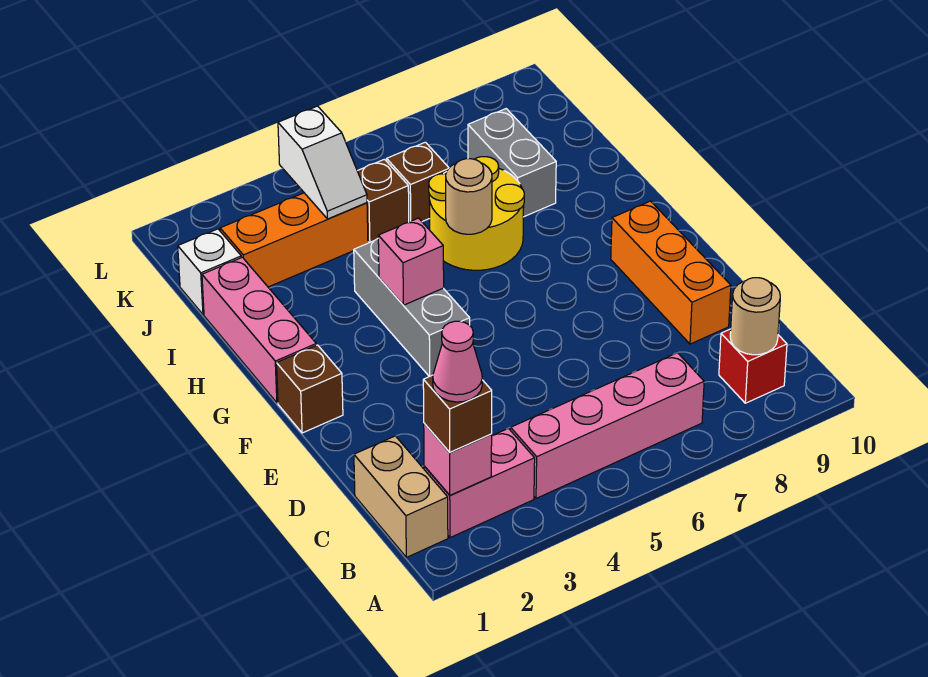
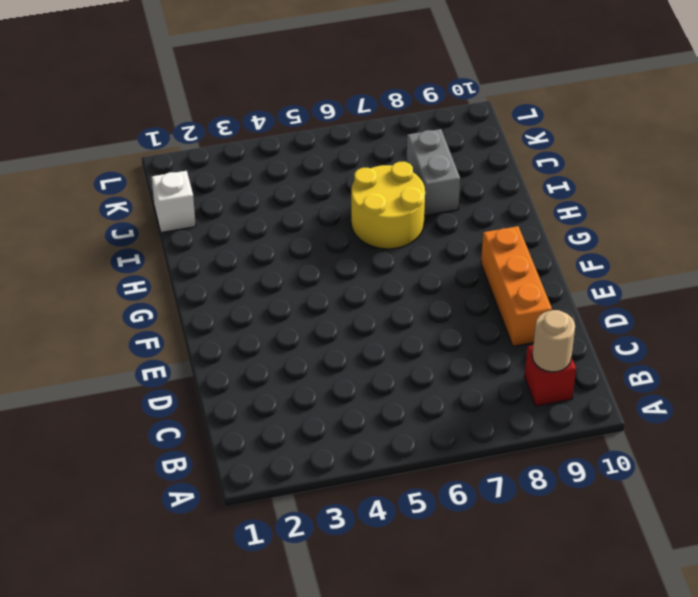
none -> tan 1x2 brick [354,436,448,557]
none -> pink 1x2 brick [424,428,535,538]
none -> pink 1x4 brick [511,353,704,498]

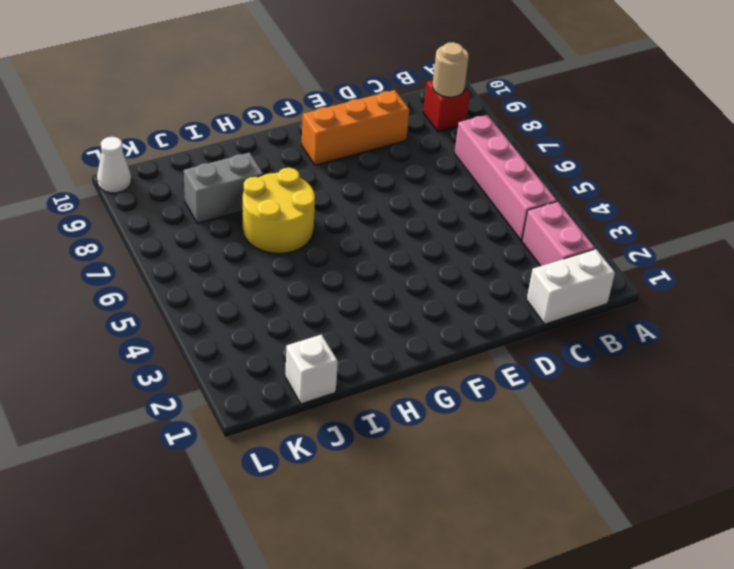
white 1x2 brick [527,249,615,324] -> tan 1x2 brick [354,436,448,557]
white 1x1 cone [97,137,131,193] -> none
none -> brown 1x1 brick [277,345,343,433]
none -> grey 1x3 brick [354,239,470,376]
none -> pink 1x3 brick [202,257,316,403]

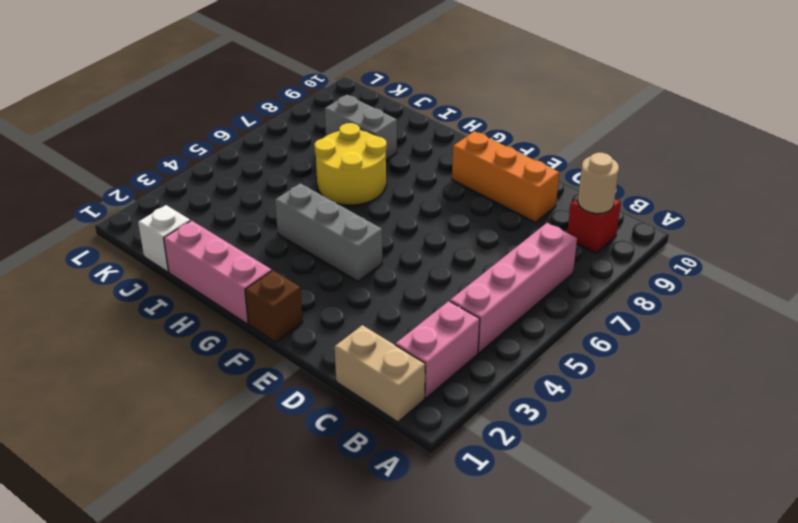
none -> orange 1x3 brick [220,193,368,287]
none -> brown 1x1 brick [358,159,409,243]
none -> brown 1x1 brick [387,142,449,222]

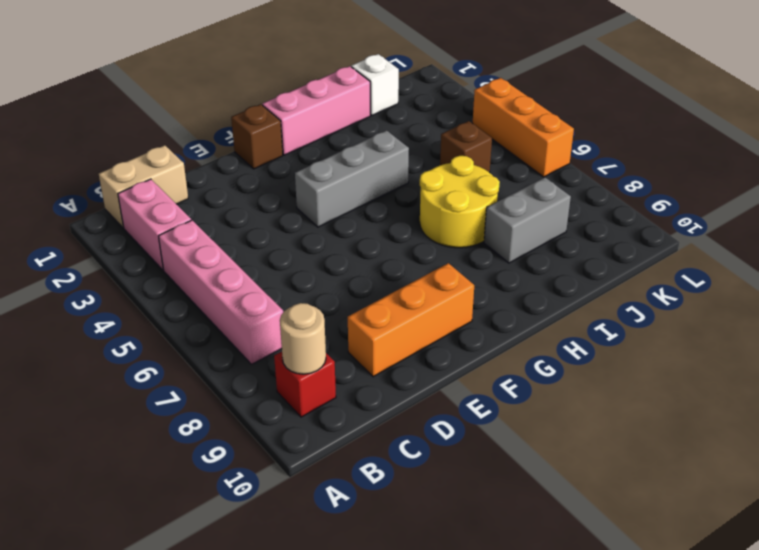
orange 1x3 brick [473,78,574,177] -> orange 1x3 brick moved to [220,193,368,287]
none -> brown 1x1 brick [387,142,449,222]
none -> pink 1x1 brick [424,423,492,495]
none -> pink 1x1 brick [378,218,444,305]

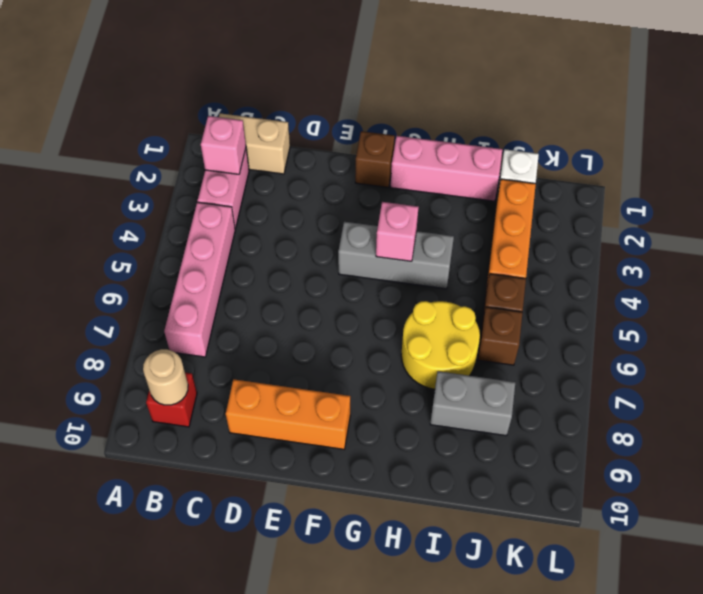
none -> tan 1x1 round brick [446,159,492,234]
none -> white 1x2 slope [278,106,367,219]
none -> brown 1x1 brick [423,375,492,452]

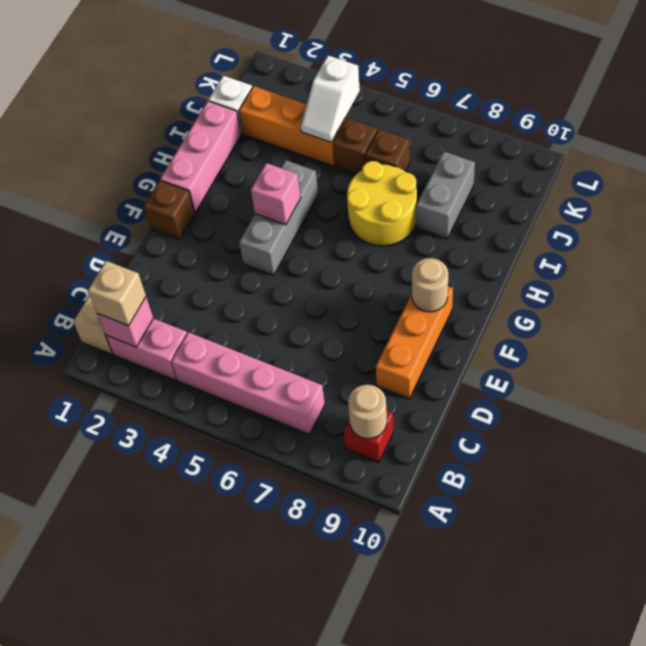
tan 1x1 brick [88,261,146,326] -> brown 1x1 brick [423,375,492,452]
tan 1x1 round brick [412,258,448,312] -> tan 1x1 round brick moved to [446,159,492,234]
none -> pink 1x1 cone [433,321,482,402]

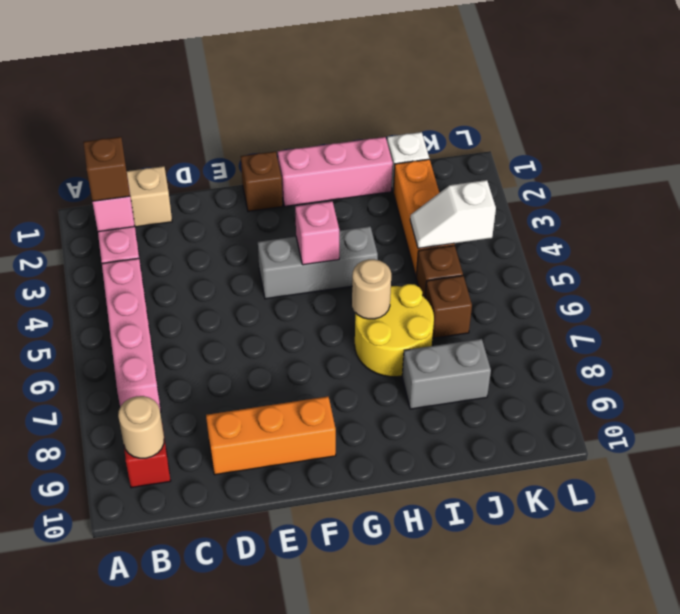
none -> pink 1x1 cone [433,321,482,402]

